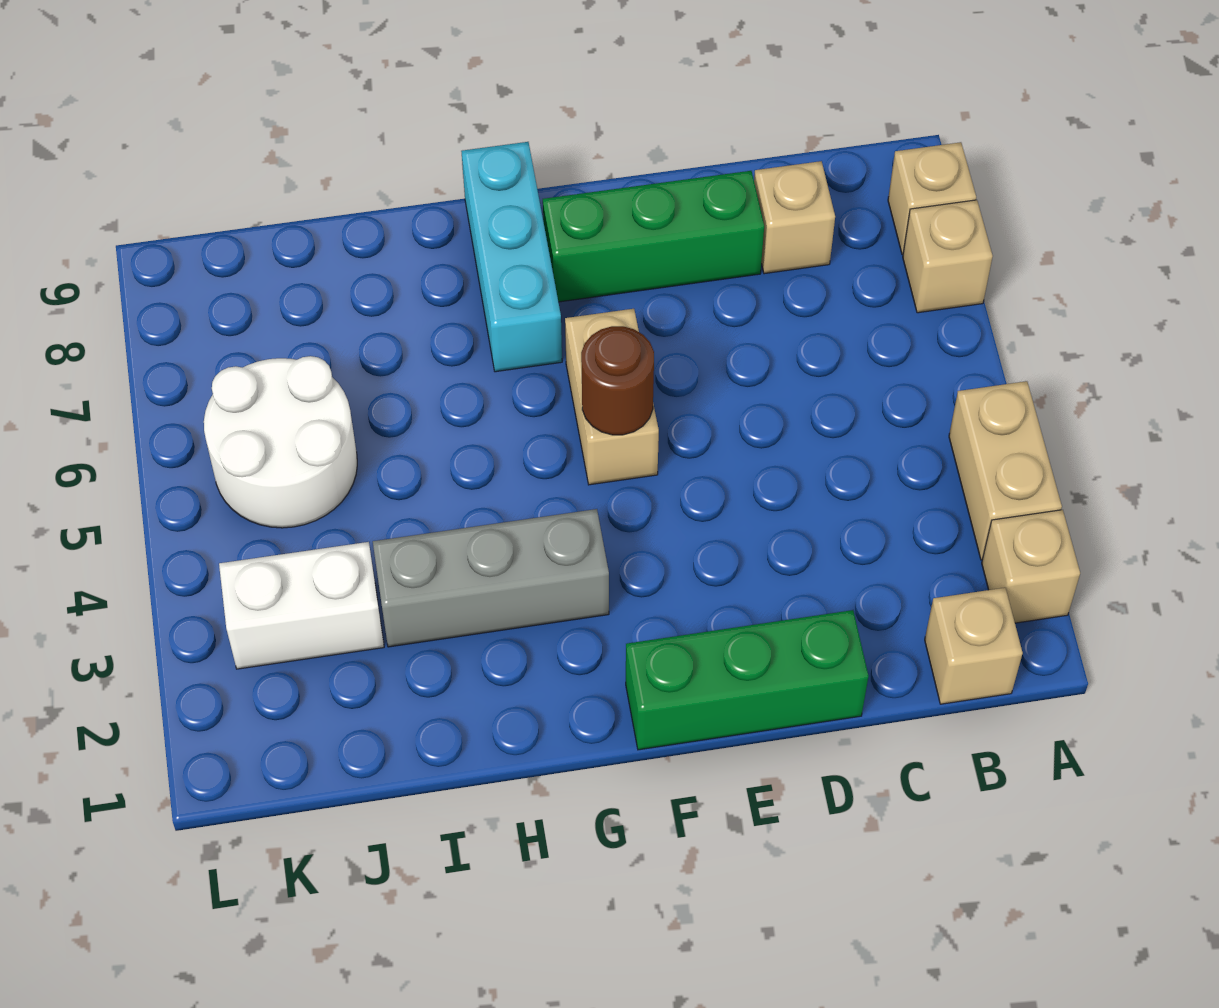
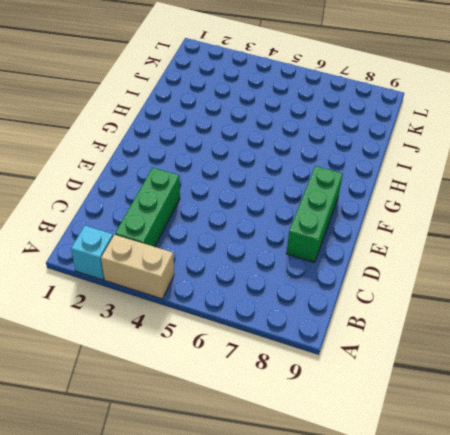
cyan 1x1 brick [71,226,113,280] -> tan 1x1 brick [982,510,1080,623]
green 1x3 brick [115,168,180,247] -> green 1x3 brick moved to [626,610,868,750]
none -> tan 1x1 brick [903,200,993,313]
none -> tan 1x1 brick [888,142,976,255]
none -> tan 1x1 brick [925,588,1023,704]

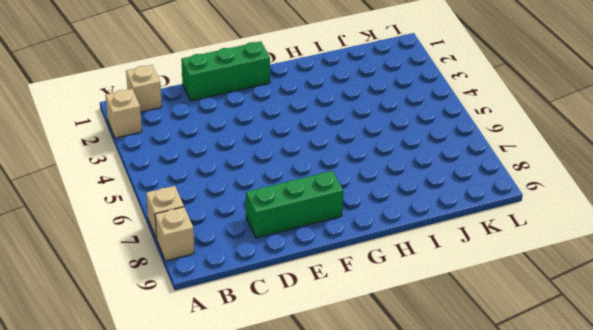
none -> tan 1x2 brick [949,381,1062,560]
none -> tan 1x1 brick [754,161,835,274]
none -> tan 1x2 brick [565,309,659,485]

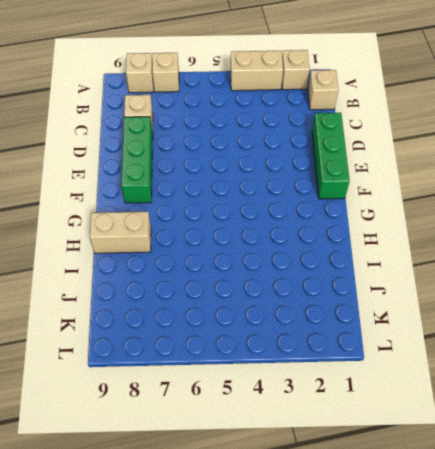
tan 1x2 brick [90,212,151,253] -> tan 1x2 brick moved to [565,309,659,485]
none -> grey 1x3 brick [373,509,609,647]
none -> cyan 1x3 brick [461,142,562,372]
none -> white 1x2 brick [219,542,384,669]

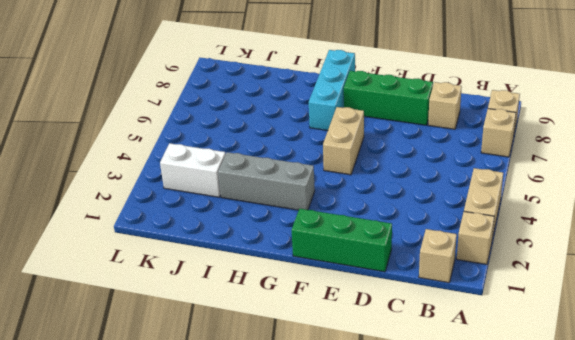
none -> white 2x2 round brick [204,356,357,528]
none -> brown 1x1 round brick [581,326,654,435]

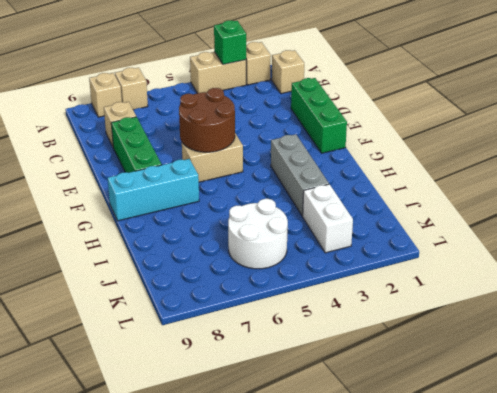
green 1x1 brick [214,20,246,64] -> none
brown 2x2 round brick [179,88,235,152] -> brown 1x1 round brick [581,326,654,435]

